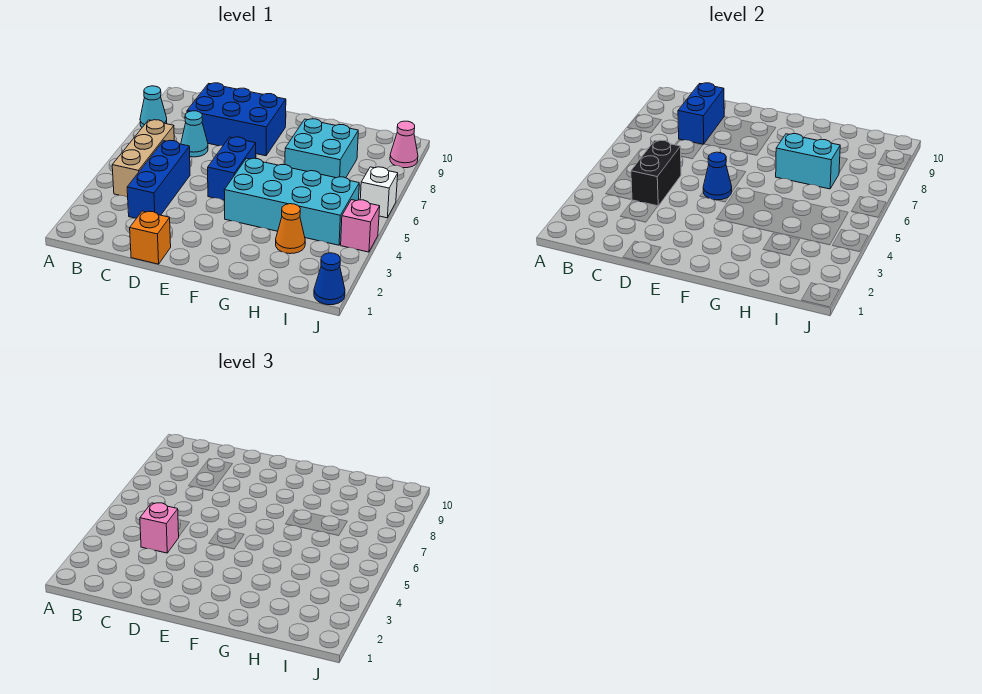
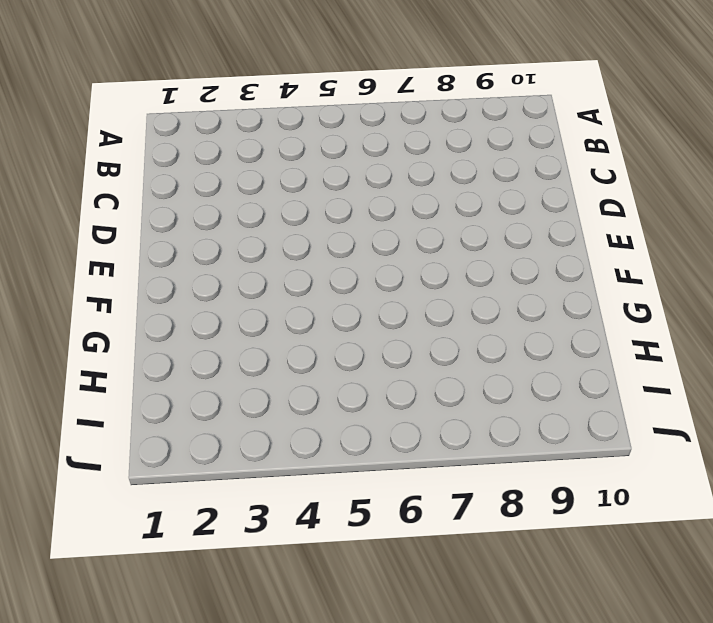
none -> cyan 1x1 cone [140,86,167,127]
none -> tan 1x3 brick [112,120,174,197]
none -> blue 1x3 brick [127,140,190,218]

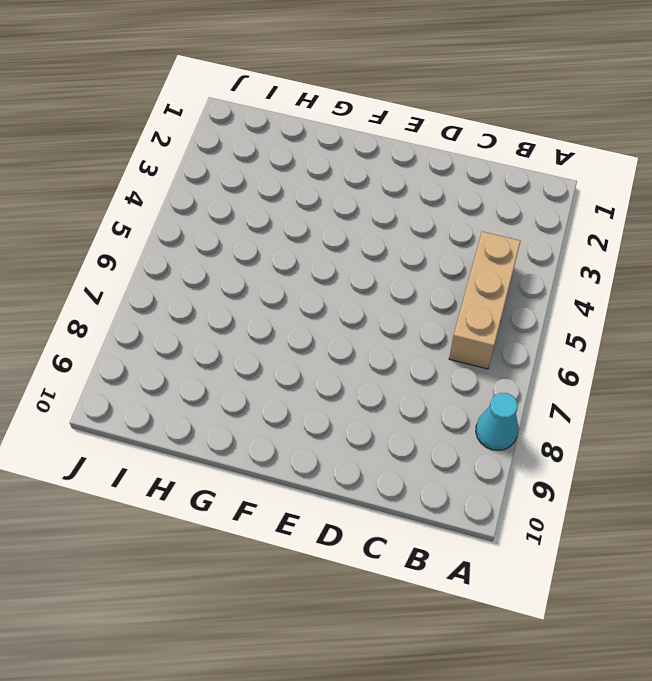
none -> blue 1x3 brick [127,140,190,218]
none -> cyan 1x1 cone [181,111,208,157]
none -> blue 2x3 brick [187,83,286,156]

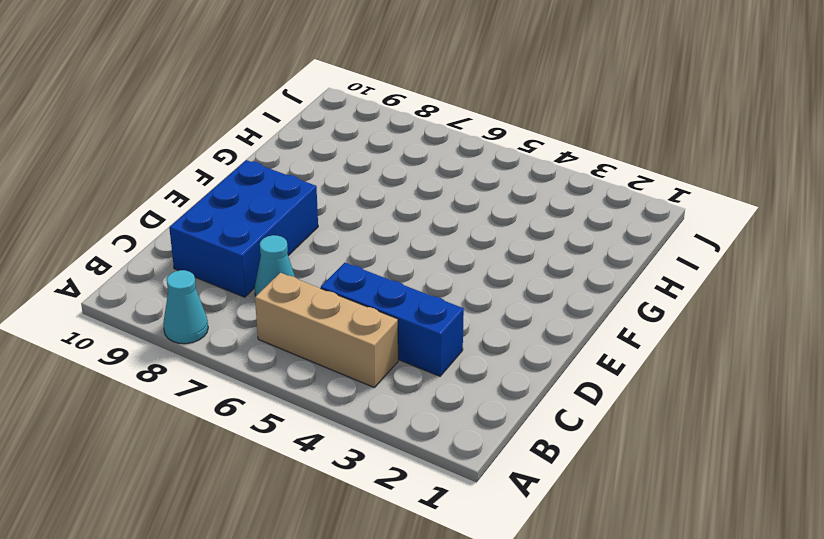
none -> orange 1x1 brick [130,211,171,264]
none -> blue 1x2 brick [208,137,256,200]
none -> cyan 2x4 brick [224,158,359,245]

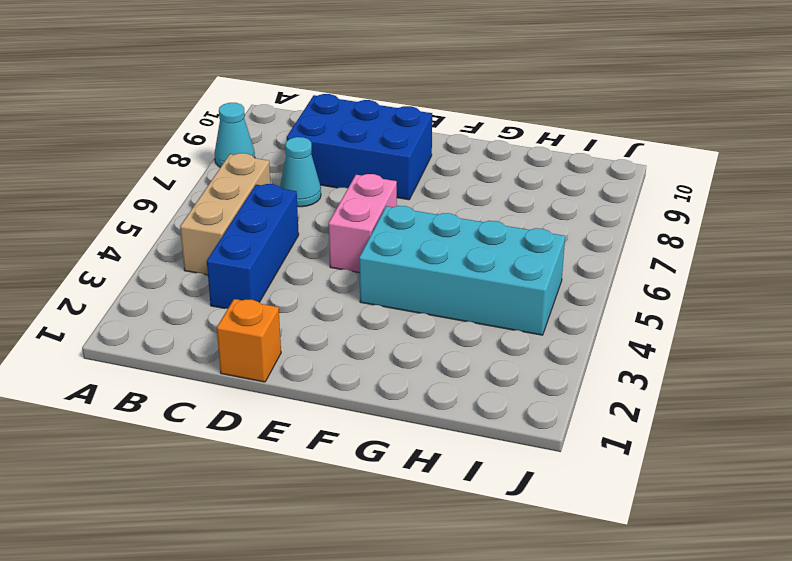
pink 1x2 brick [329,174,397,273] -> blue 1x2 brick [208,137,256,200]
none -> cyan 2x2 brick [285,119,358,178]
none -> orange 1x1 cone [276,204,305,254]
none -> blue 1x1 cone [314,253,345,305]

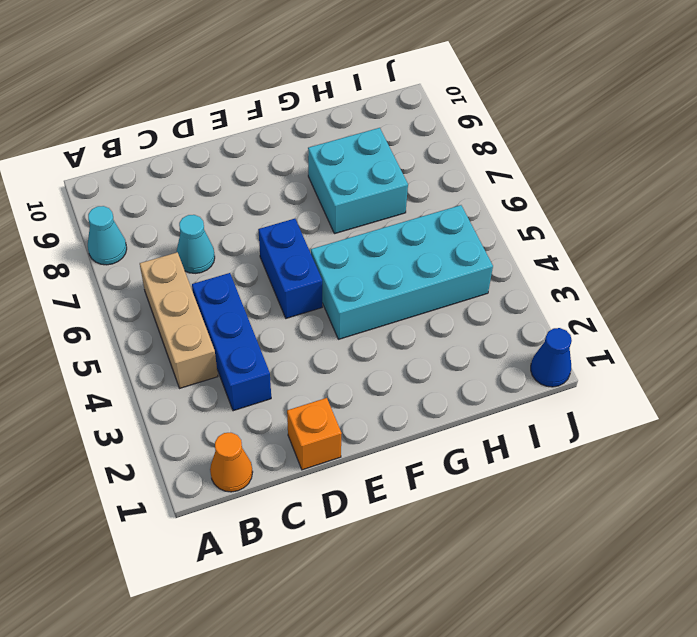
orange 1x1 cone [210,432,253,492] -> orange 1x1 cone moved to [276,204,305,254]
none -> blue 2x3 brick [187,83,286,156]
none -> pink 1x1 brick [341,200,380,252]
none -> white 1x1 brick [360,167,398,218]

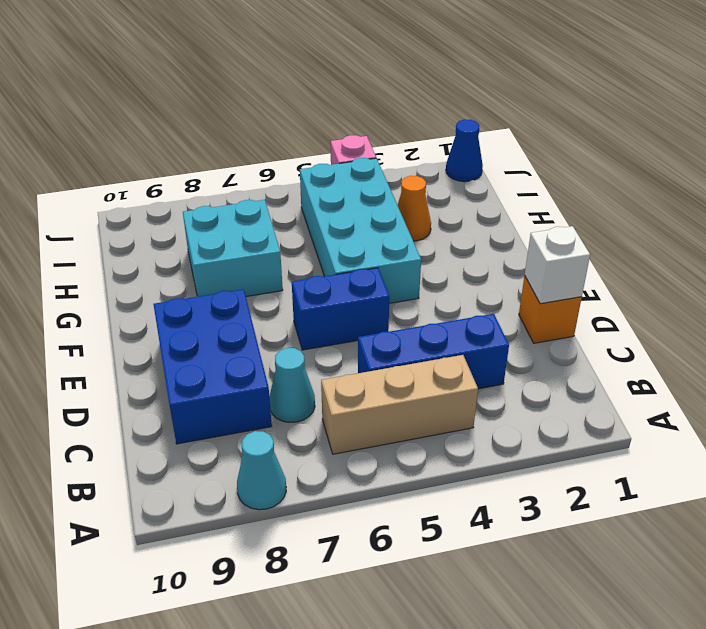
white 1x1 brick [525,226,590,304] -> white 1x1 brick moved to [360,167,398,218]
none -> pink 1x1 cone [390,121,418,168]
none -> black 1x2 brick [631,140,681,206]
none -> blue 1x2 brick [678,83,724,144]

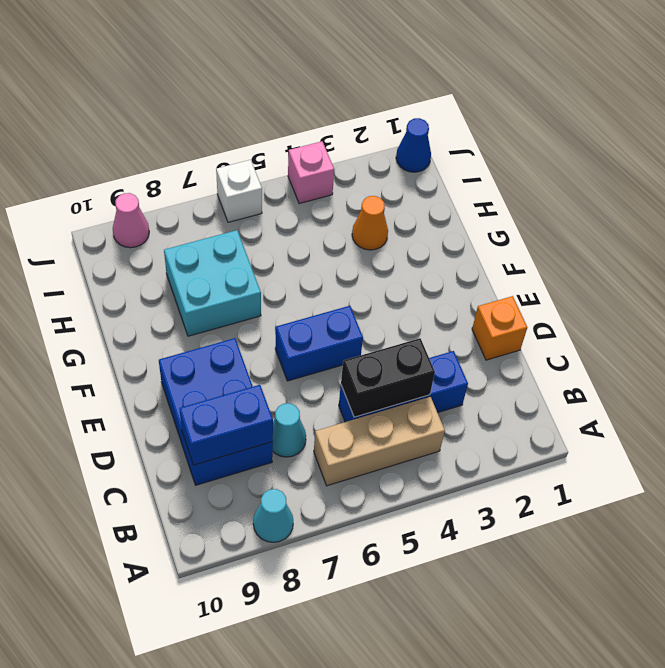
none -> cyan 2x4 brick [224,158,359,245]
none -> blue 1x1 cone [703,152,732,200]
none -> cyan 1x2 brick [776,134,840,189]

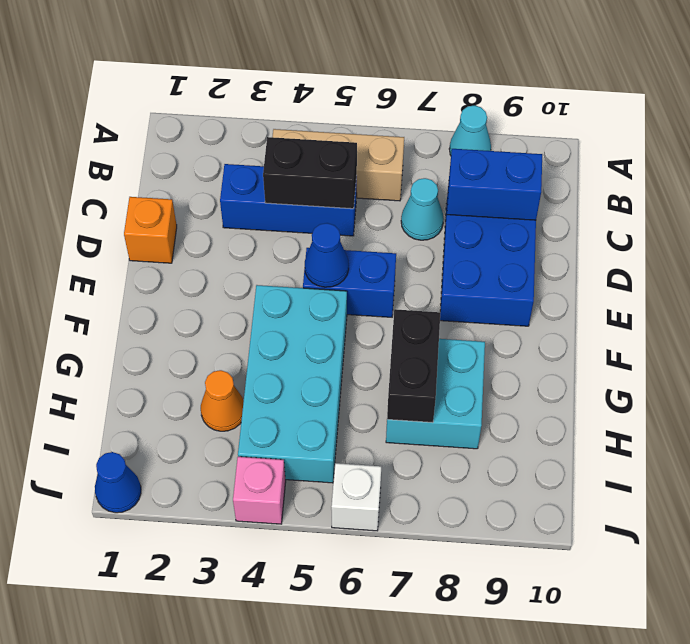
black 1x2 brick [387,309,440,423] -> cyan 1x2 brick [776,134,840,189]
none -> pink 1x1 cone [390,121,418,168]
none -> pink 1x1 brick [140,503,179,553]

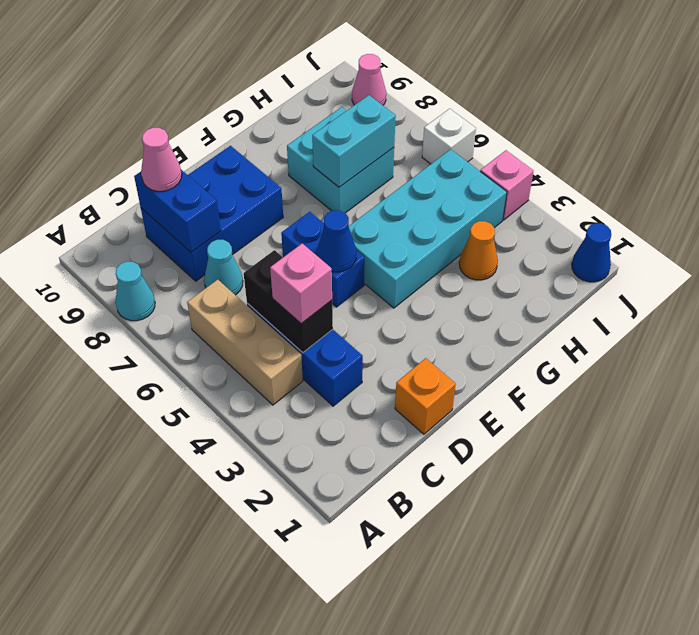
pink 1x1 cone [141,128,182,191] -> none

